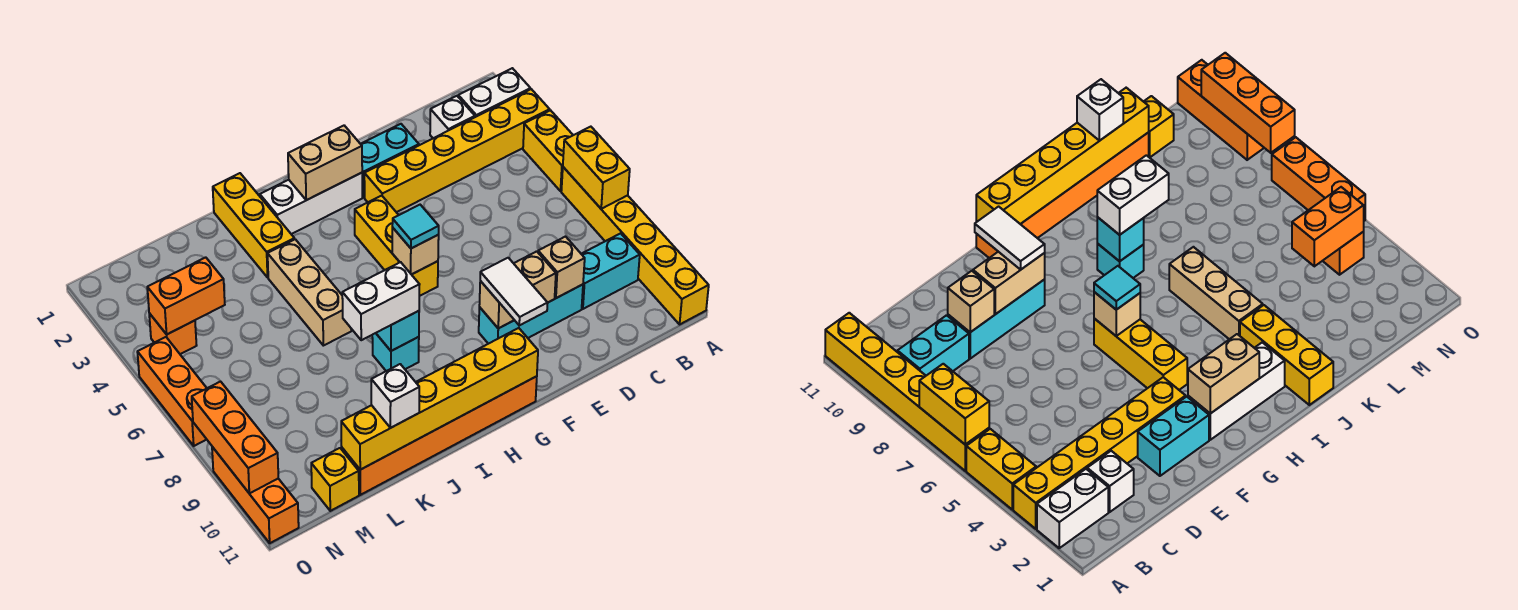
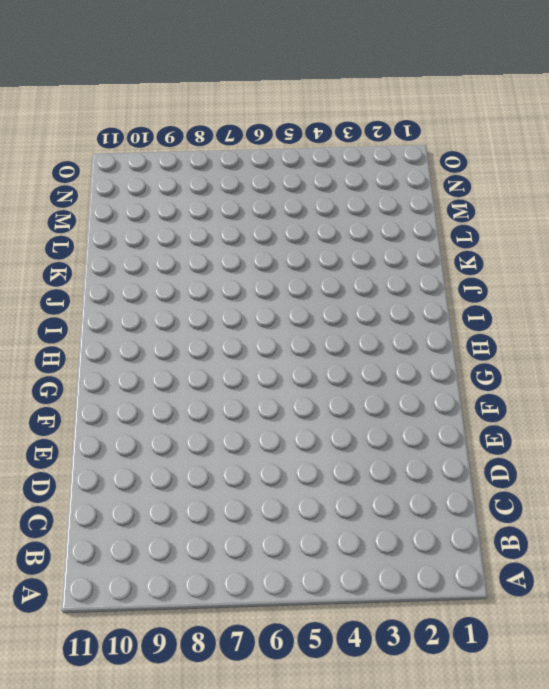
none -> white 1x2 brick [458,68,530,117]
none -> yellow 1x6 brick [364,89,550,212]
none -> yellow 1x2 brick [523,110,573,191]
none -> yellow 1x6 brick [561,167,709,324]

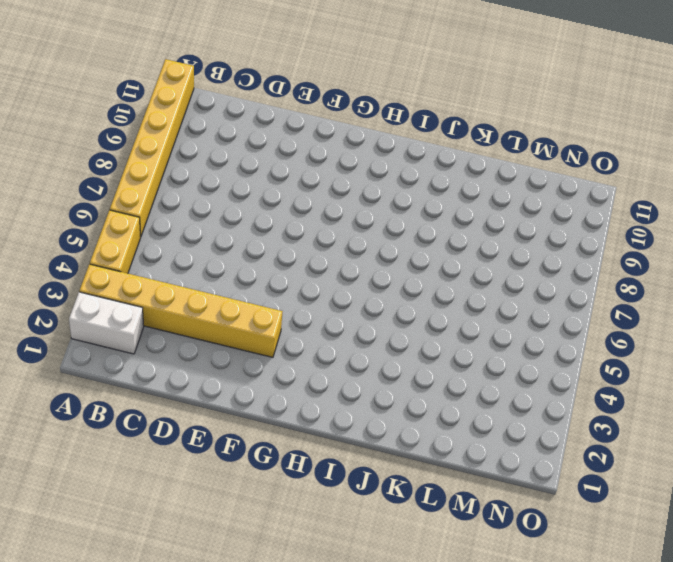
none -> cyan 1x2 brick [582,233,640,309]
none -> white 1x1 brick [430,96,475,138]
none -> cyan 1x3 brick [479,284,583,344]
none -> cyan 1x2 brick [361,124,419,197]

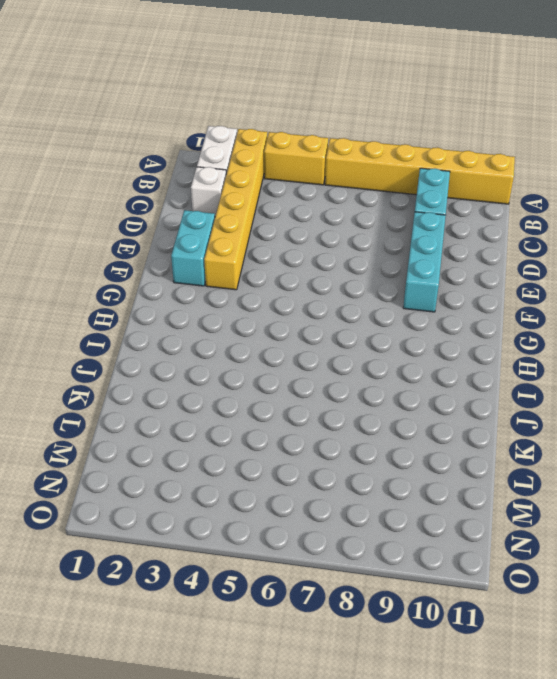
none -> white 1x3 brick [260,173,362,234]
none -> yellow 1x3 brick [355,196,438,296]
none -> orange 1x6 brick [342,376,537,495]
none -> cyan 1x1 brick [372,333,419,371]

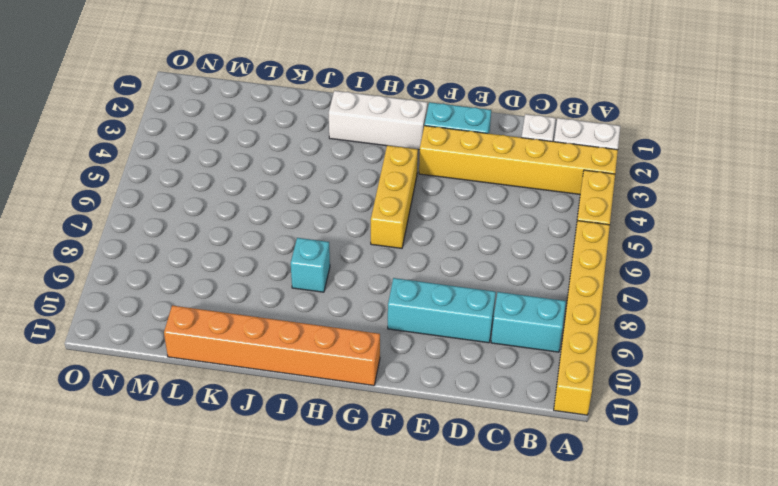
none -> yellow 1x3 brick [213,173,294,277]
none -> tan 1x3 brick [268,239,351,346]
none -> yellow 1x1 brick [311,448,359,511]
none -> orange 1x1 brick [149,313,197,354]

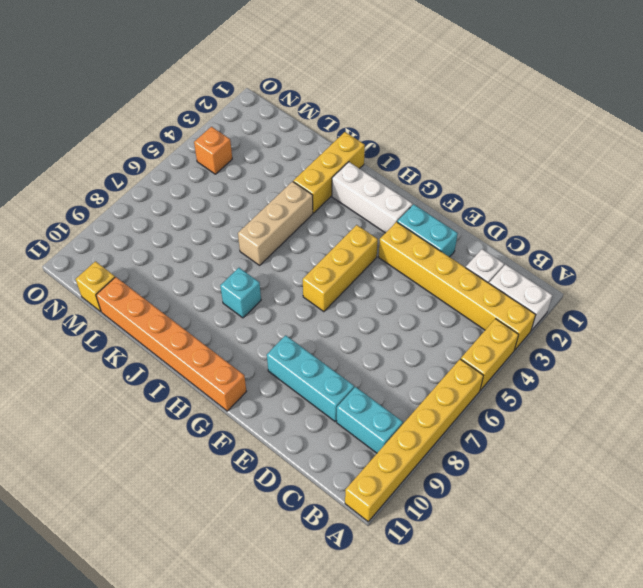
none -> orange 1x3 brick [137,337,207,446]
none -> orange 1x3 brick [212,447,299,543]
none -> yellow 1x2 brick [563,127,630,209]
none -> tan 1x1 brick [538,237,585,298]

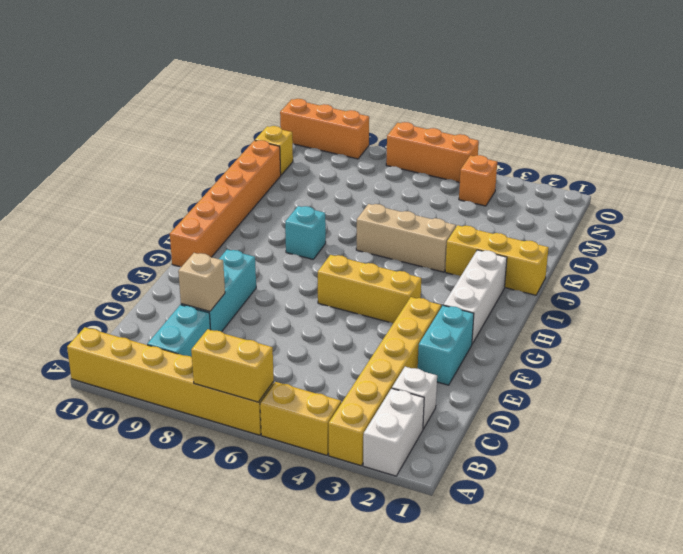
none -> tan 1x2 brick [479,251,556,328]
none -> tan 1x2 brick [288,126,362,200]
none -> tan 1x1 brick [392,228,439,275]
none -> yellow 1x6 brick [341,328,538,470]

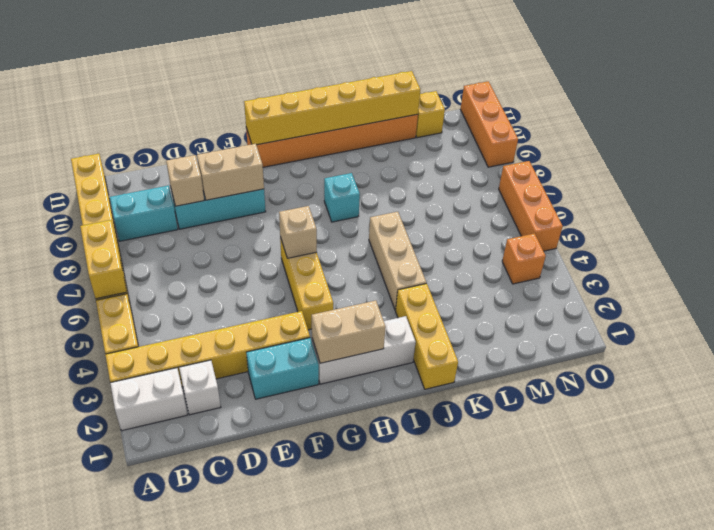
none -> cyan 1x1 brick [376,311,419,351]
none -> orange 1x2 brick [147,257,225,334]
none -> orange 1x3 brick [192,382,278,493]
none -> white 1x2 tile [480,258,548,325]

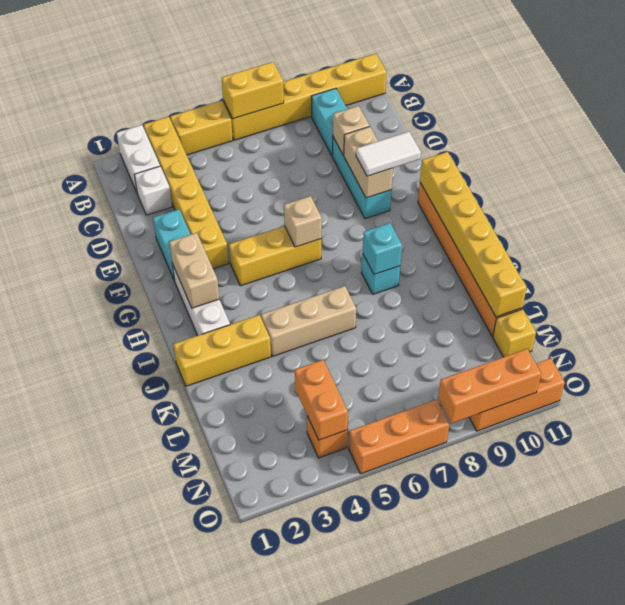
none -> cyan 1x1 tile [392,205,439,248]
none -> white 1x2 brick [342,262,420,340]
none -> white 1x1 brick [371,364,419,428]

